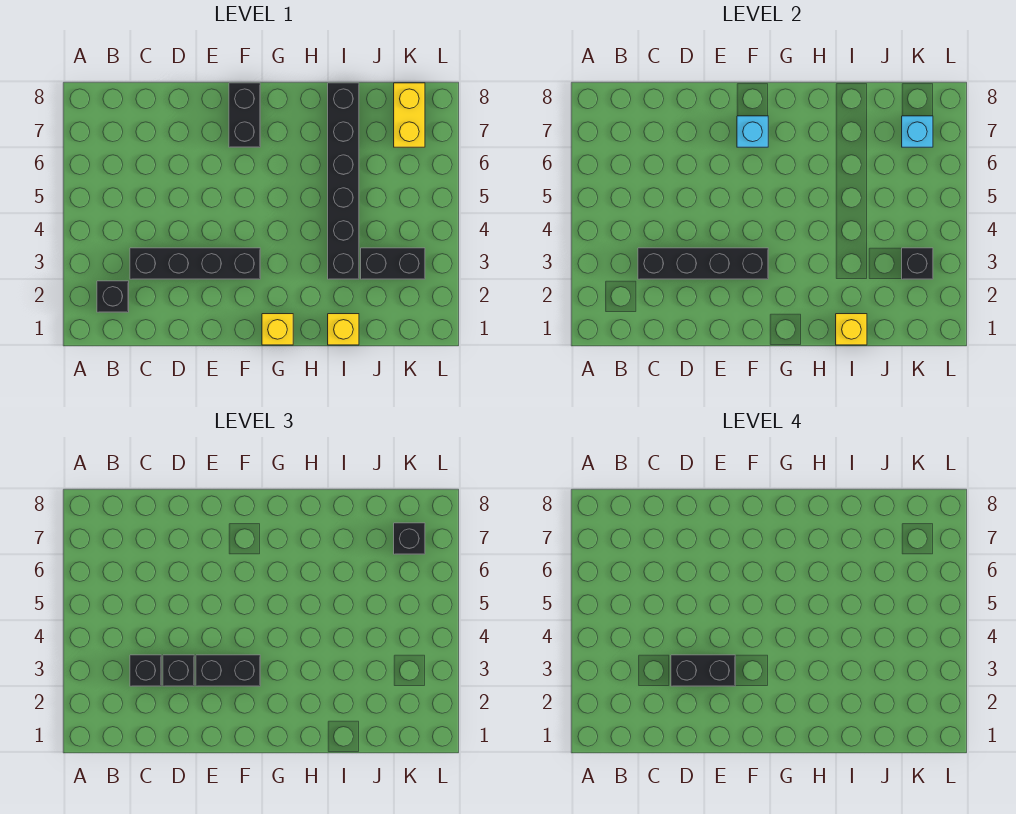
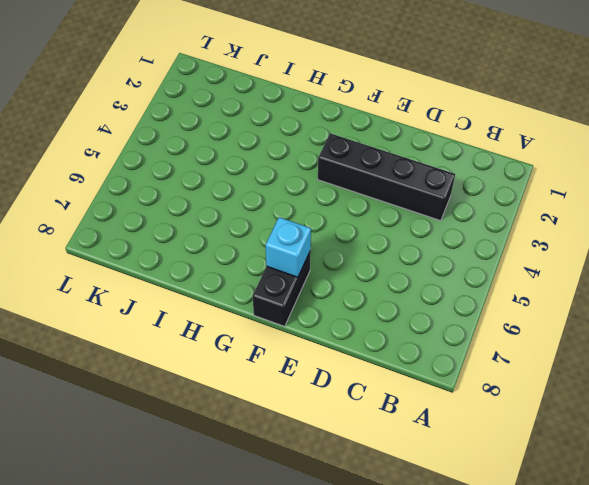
none -> black 1x1 brick [97,281,129,312]
none -> yellow 1x1 brick [262,314,293,345]
none -> yellow 1x1 brick [328,314,359,345]

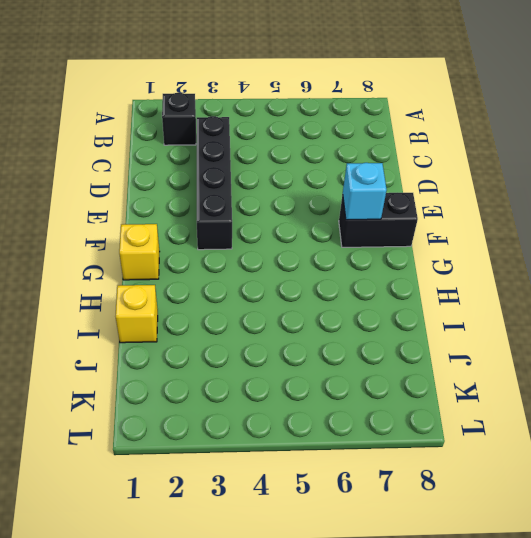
none -> black 1x6 brick [328,83,359,279]
none -> black 1x2 brick [361,248,425,279]
none -> yellow 1x2 brick [394,83,425,147]

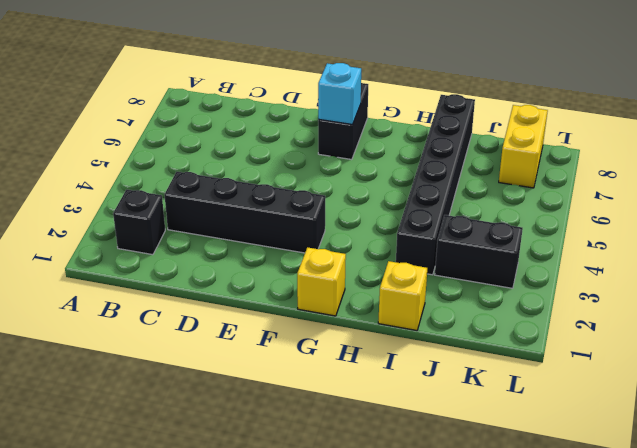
none -> black 1x4 brick [638,248,768,279]
none -> yellow 1x1 brick [836,314,867,345]
none -> black 1x1 brick [902,248,933,279]

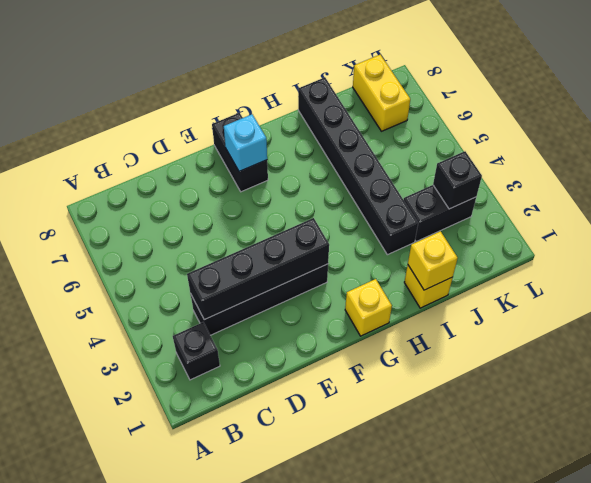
none -> cyan 1x1 brick [902,116,933,147]
none -> black 1x1 brick [130,655,161,686]
none -> black 1x1 brick [163,655,194,686]

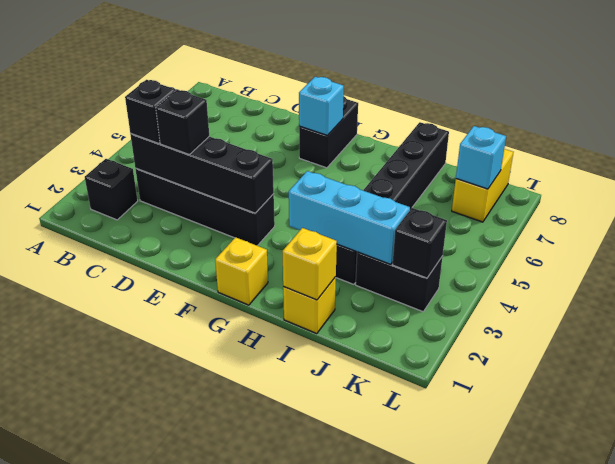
cyan 1x3 brick [289,171,410,264] -> none
none -> black 1x2 brick [196,655,260,686]
none -> black 1x1 brick [394,523,425,554]
none -> black 1x2 brick [671,655,735,686]

